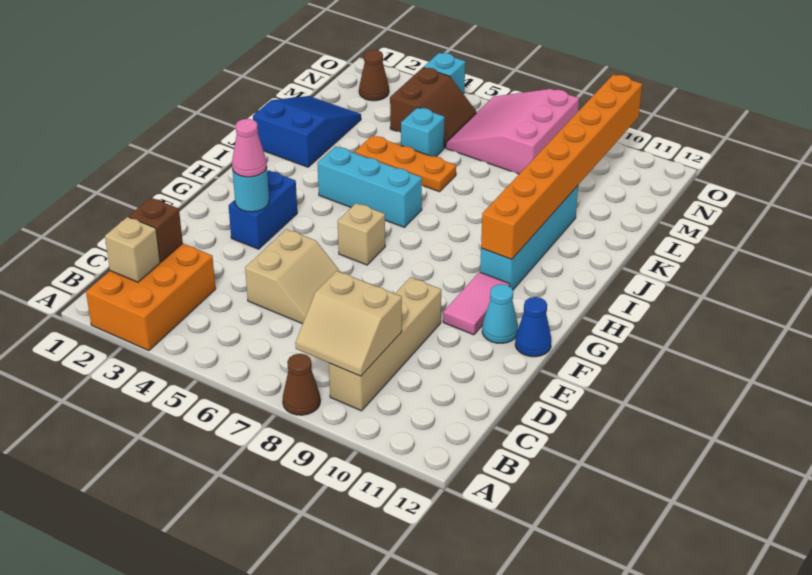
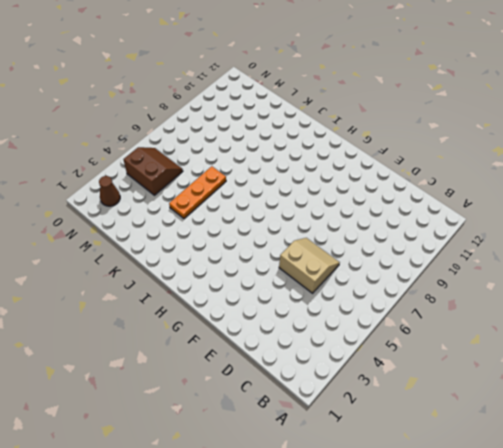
none -> orange 2x3 brick [86,243,216,351]
none -> brown 1x1 cone [283,354,320,415]
none -> tan 1x4 brick [329,277,441,411]

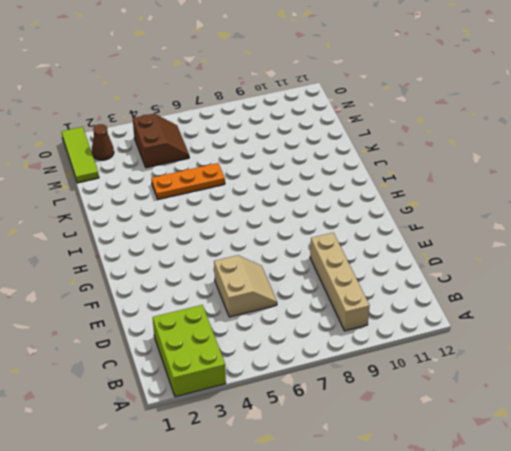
lime 2x3 brick [153,305,226,397] -> orange 2x3 brick [86,243,216,351]
lime 1x3 tile [62,127,99,183] -> none
none -> brown 1x1 cone [283,354,320,415]
none -> blue 1x2 brick [229,170,297,249]
none -> pink 1x2 tile [443,272,510,335]

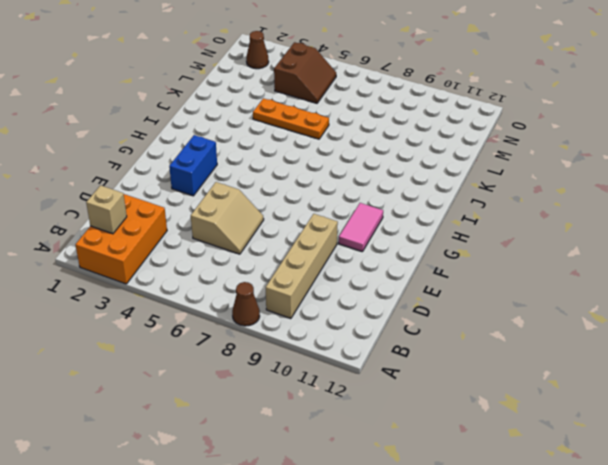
none -> cyan 1x1 cone [482,284,518,343]
none -> blue 1x1 cone [515,297,551,357]
none -> tan 1x1 brick [338,203,385,265]

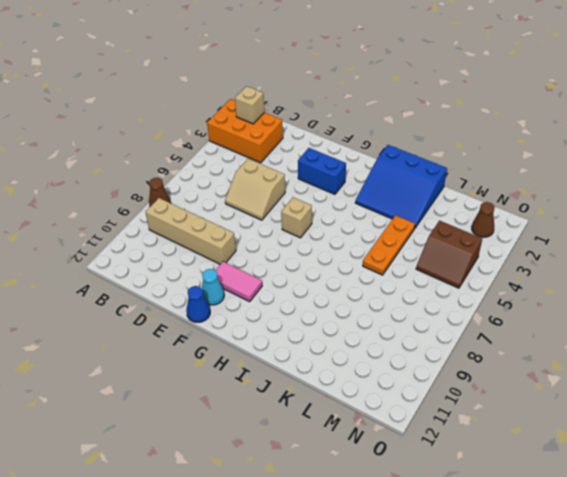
blue 3x3 slope [355,145,447,228] -> blue 2x3 slope [253,96,361,167]
none -> cyan 1x4 brick [480,186,578,290]
none -> cyan 1x3 brick [318,146,422,227]
none -> cyan 1x1 brick [401,107,445,157]

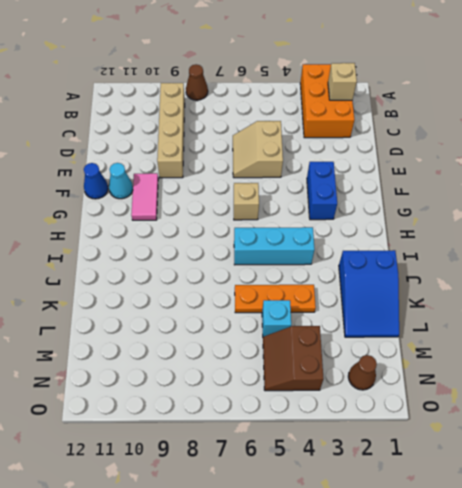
none -> cyan 1x4 brick [480,186,578,290]
none -> pink 3x3 slope [446,89,579,174]
none -> cyan 1x1 brick [424,53,465,94]

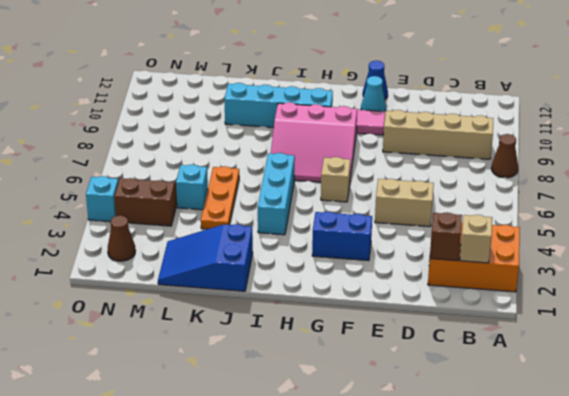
pink 3x3 slope [271,102,357,182] -> pink 3x3 slope moved to [446,89,579,174]
none -> tan 2x2 slope [295,271,402,376]
none -> cyan 1x1 round brick [233,168,269,212]
none -> orange 1x8 brick [481,74,642,260]

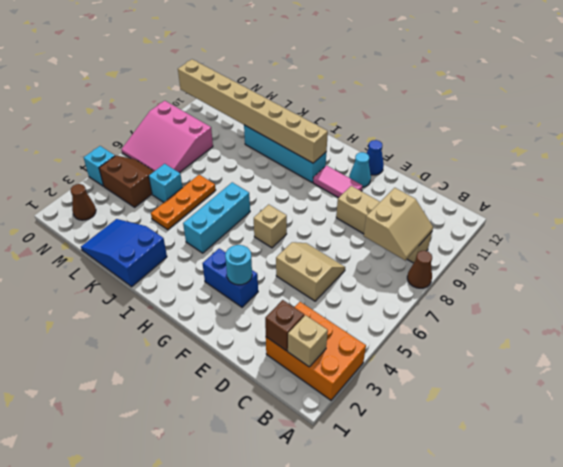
tan 1x8 brick [178,59,328,163] -> orange 1x8 brick [481,74,642,260]
none -> pink 1x1 cone [232,119,267,177]

